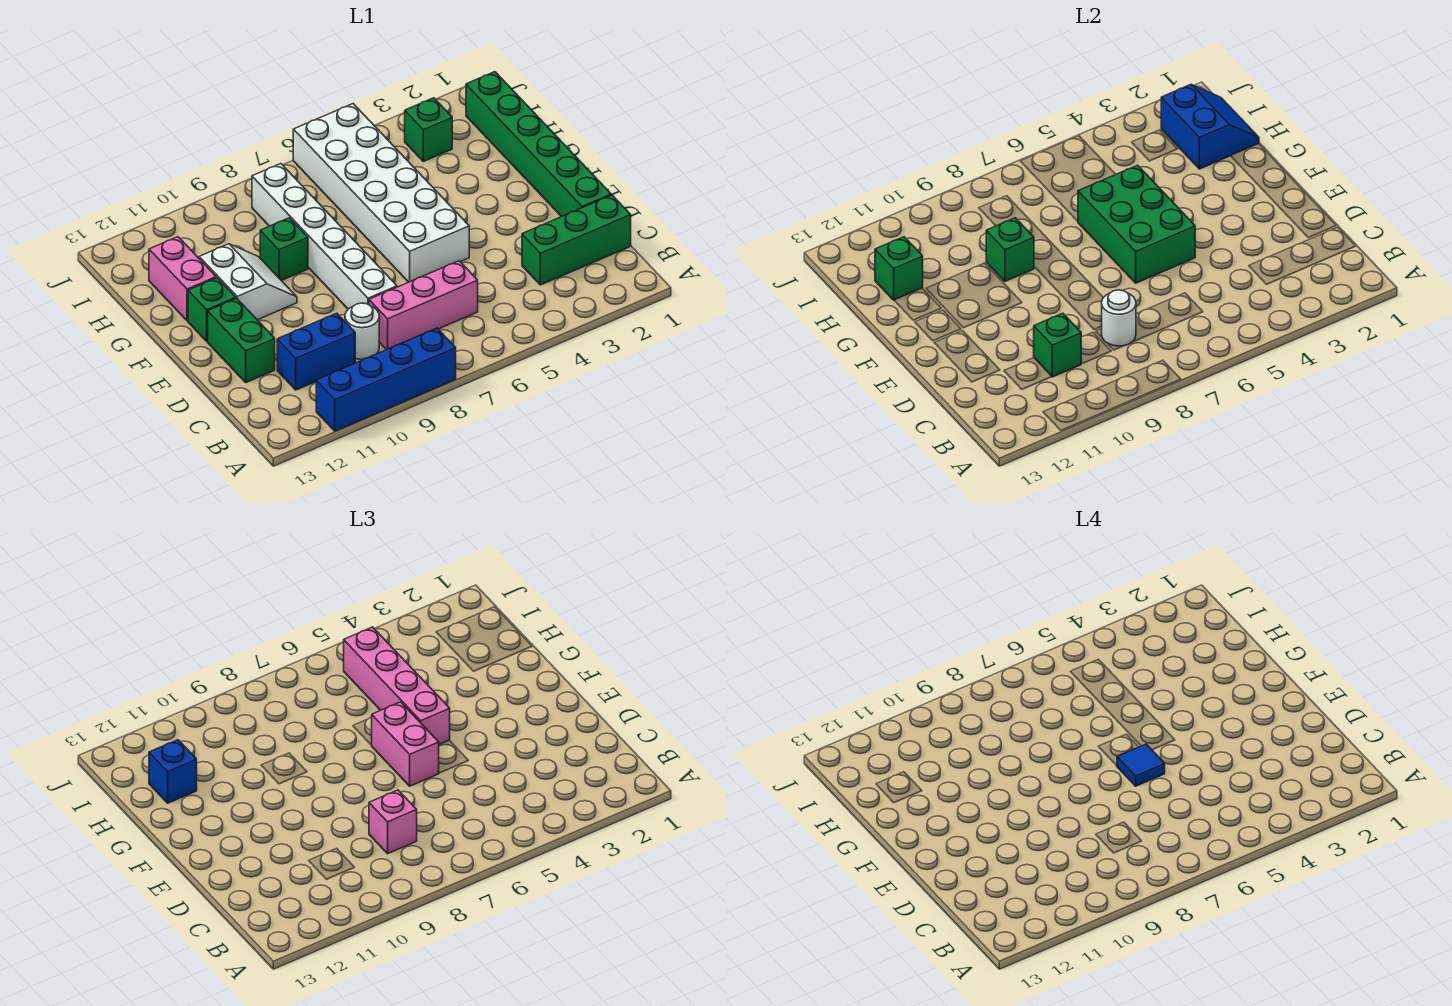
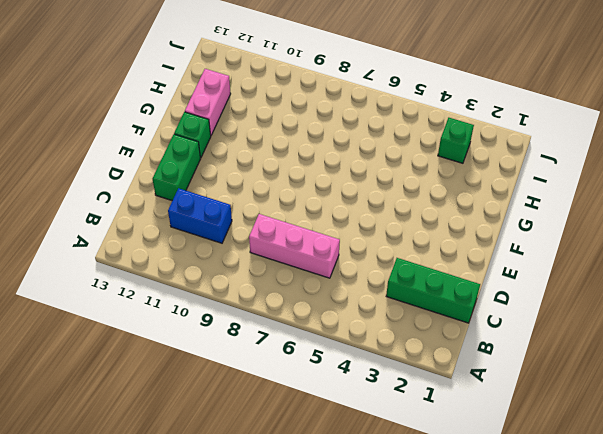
none -> blue 1x4 brick [316,328,456,431]
none -> white 1x1 round brick [345,303,379,360]
none -> green 1x6 brick [466,72,611,217]

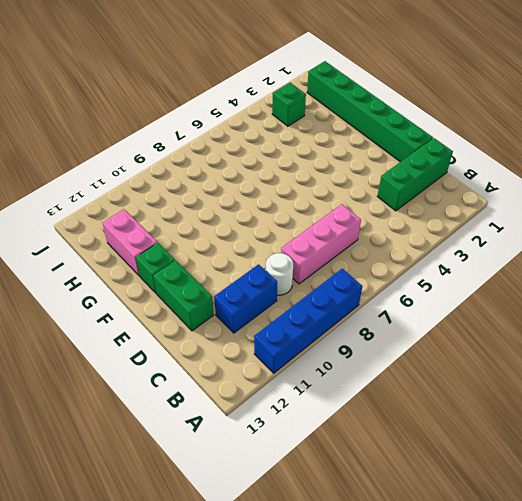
none -> white 1x6 brick [252,164,397,309]
none -> white 2x6 brick [293,104,469,282]
none -> white 2x2 slope [199,244,297,320]

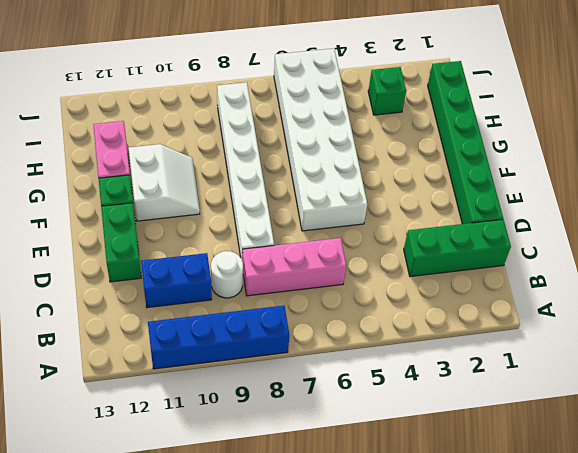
none -> green 1x1 brick [260,218,308,281]
none -> white 1x1 round brick [1101,290,1136,346]
none -> green 1x1 brick [1034,313,1081,377]

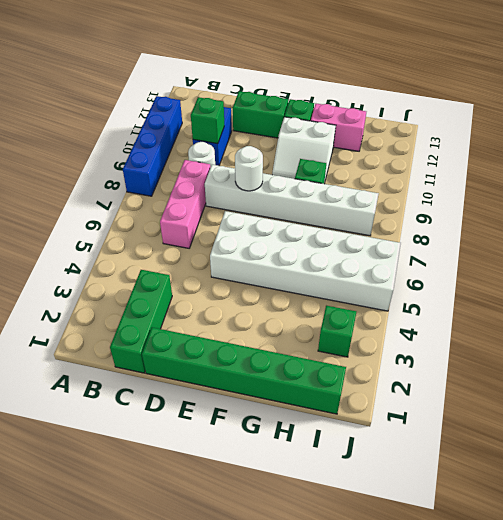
white 1x1 round brick [235,146,263,191] -> white 1x1 round brick moved to [1101,290,1136,346]
none -> green 2x3 brick [1078,165,1195,283]
none -> green 1x1 brick [986,218,1034,281]
none -> blue 2x2 slope [1161,85,1259,169]

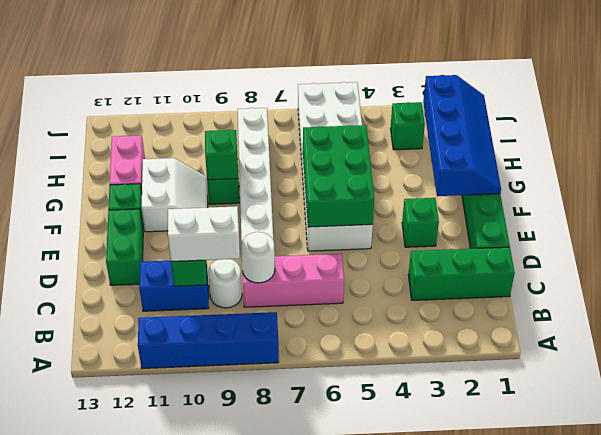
white 1x2 brick [168,206,240,262] -> none
green 1x1 brick [402,198,439,247] -> green 1x1 brick moved to [875,237,923,300]
blue 2x4 slope [423,75,501,196] -> blue 2x2 slope [1161,85,1259,169]
none -> pink 1x1 brick [369,790,417,854]
none -> pink 1x2 brick [372,702,439,786]
none -> pink 1x4 brick [344,627,450,744]

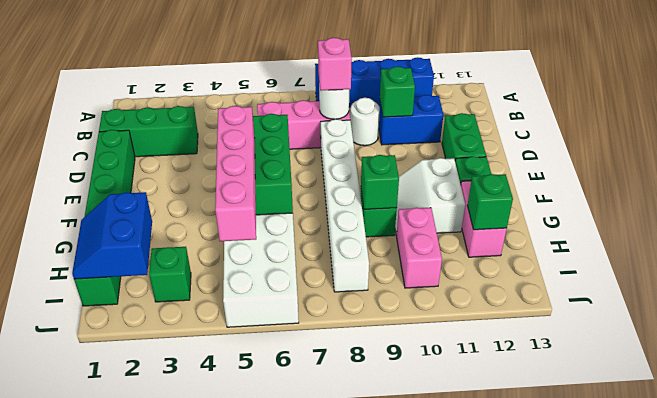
pink 1x2 brick [396,208,442,288] -> pink 1x2 brick moved to [372,702,439,786]
none -> blue 1x1 brick [149,740,197,803]
none -> blue 1x1 tile [1117,744,1165,786]

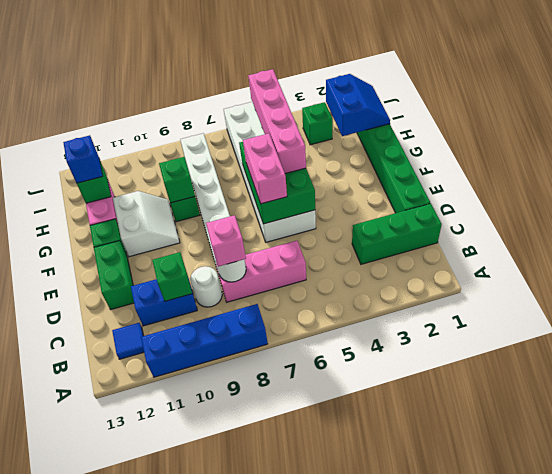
blue 1x1 tile [112,323,144,359] -> blue 1x1 tile moved to [1117,744,1165,786]

